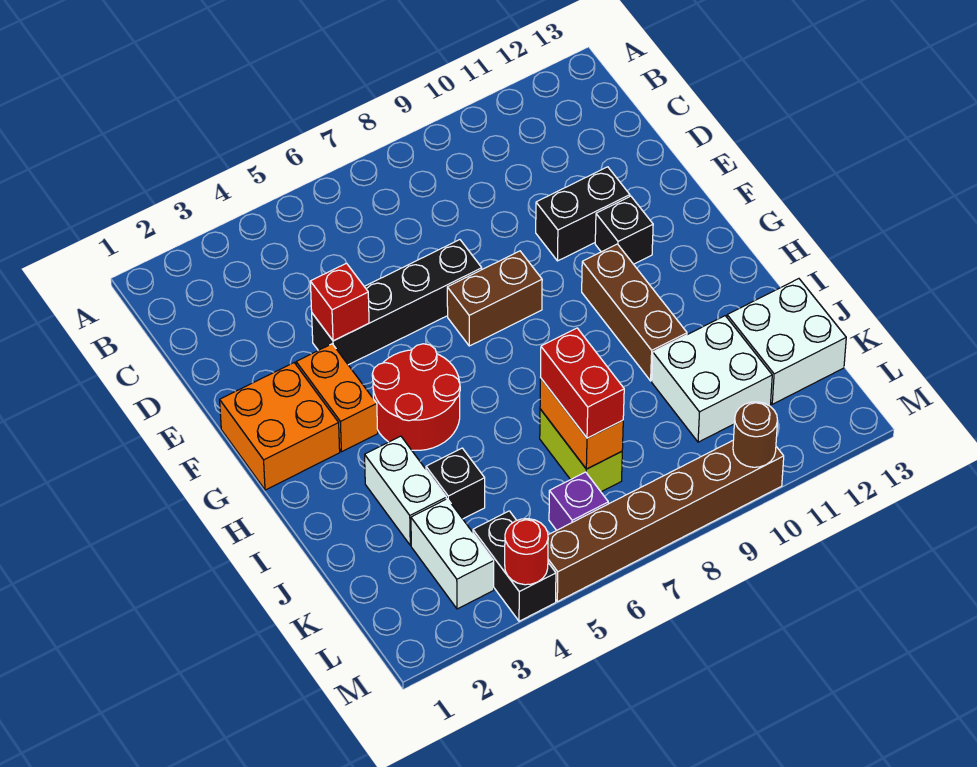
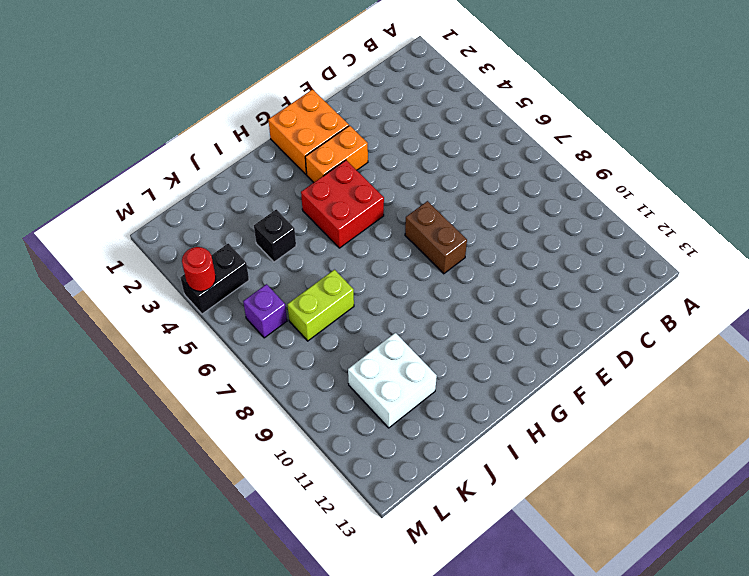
red 2x2 brick [301,160,384,248] -> red 2x2 round brick [372,344,460,450]
none -> black 1x4 brick [312,240,482,365]
none -> black 1x2 brick [536,167,630,261]
none -> black 1x1 brick [595,196,653,264]

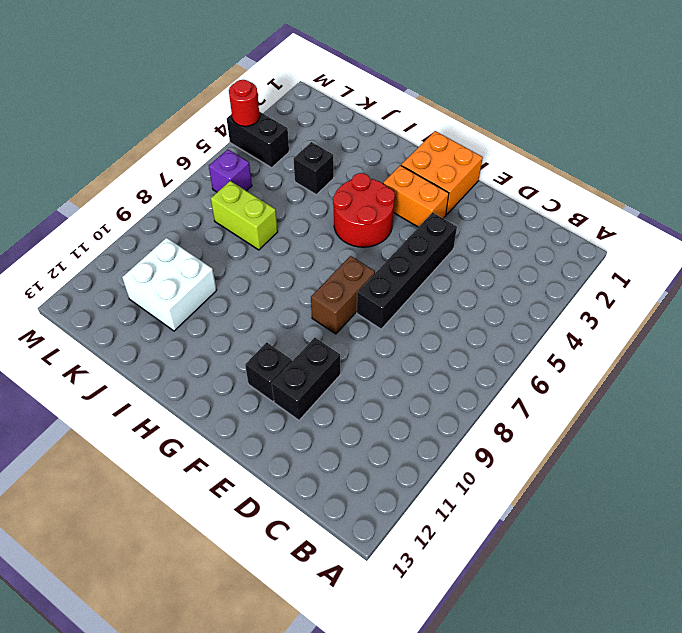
none -> brown 1x3 brick [582,244,687,381]
none -> white 1x2 brick [365,436,446,545]
none -> white 2x2 brick [727,279,846,404]

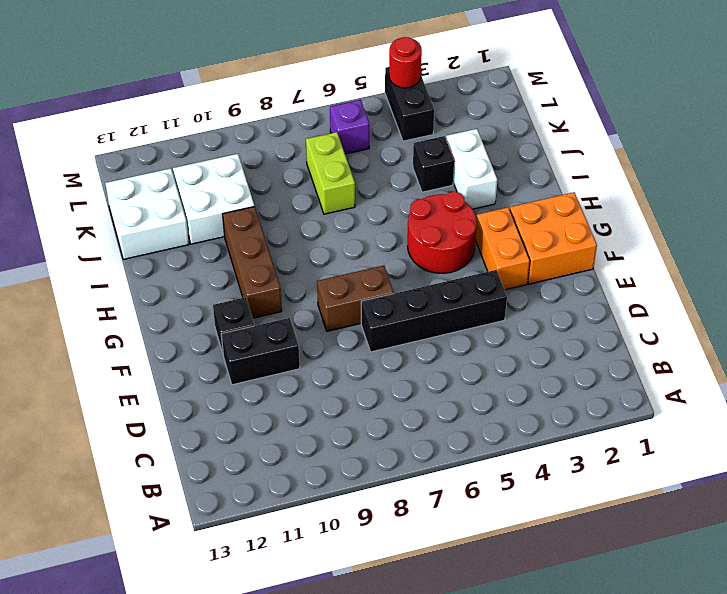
none -> white 1x2 brick [411,499,494,609]
none -> brown 1x6 brick [548,441,784,602]
none -> red 1x1 brick [310,263,369,341]

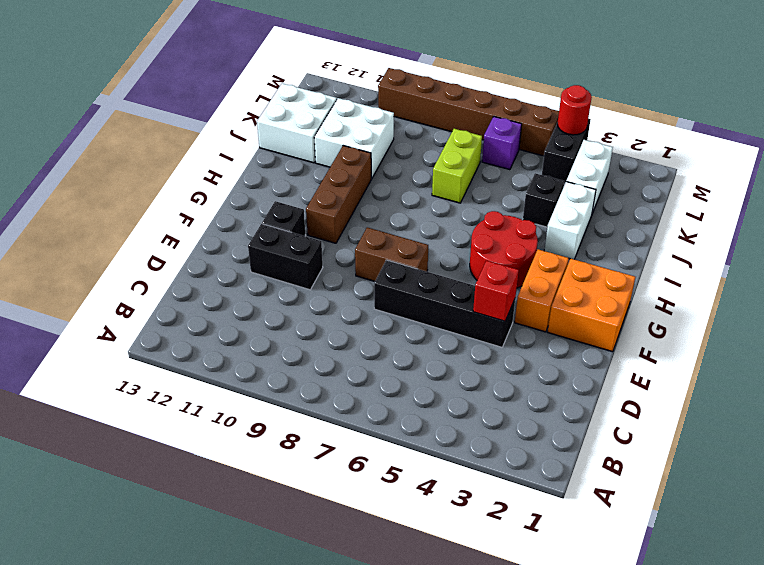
none -> orange 1x2 brick [540,378,623,469]
none -> brown 1x1 round brick [733,402,778,467]
none -> red 1x2 brick [541,328,624,438]

